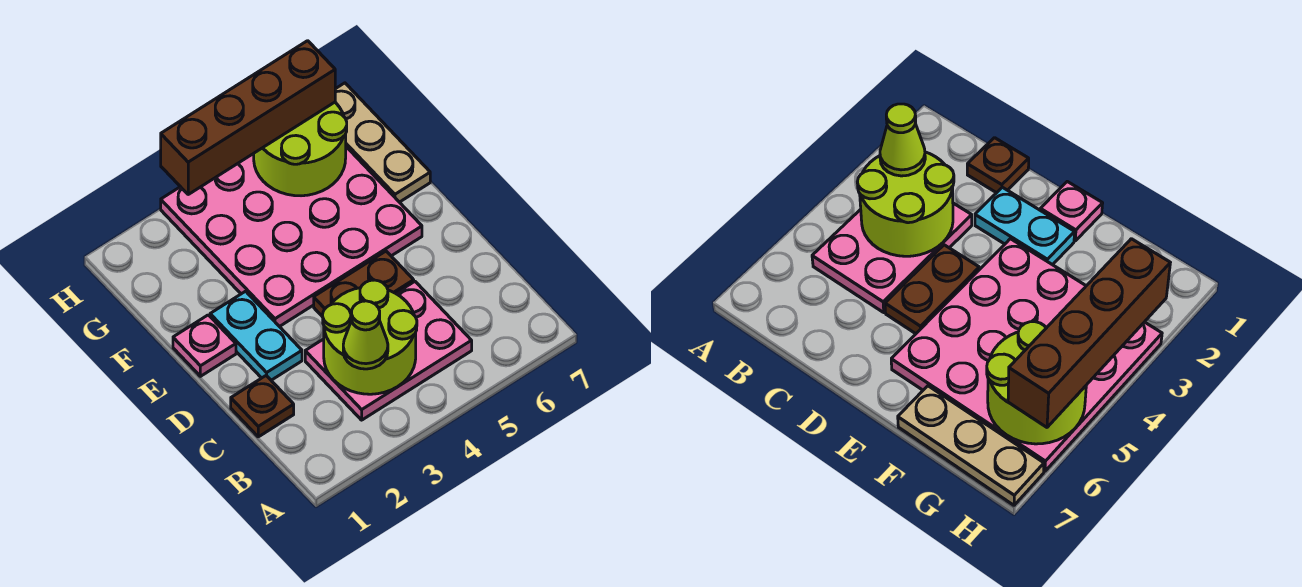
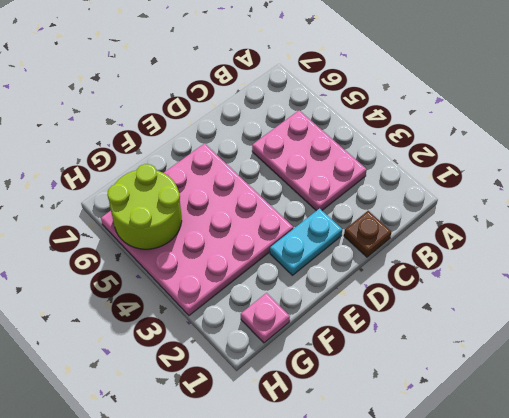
pink 1x1 plate [241,293,290,343] -> pink 1x1 plate moved to [173,315,236,376]
none -> brown 1x2 plate [314,251,414,317]
none -> tan 1x3 plate [335,83,430,202]

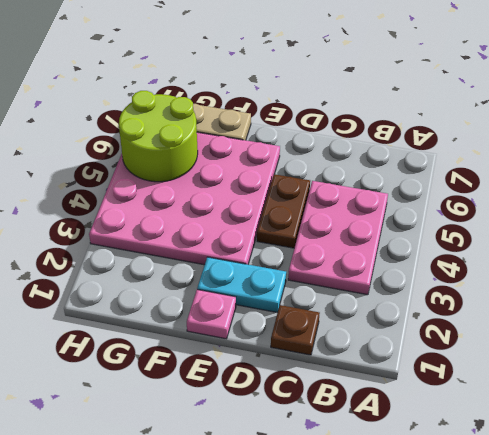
none -> lime 2x2 round brick [323,280,417,394]
none -> lime 1x1 cone [343,301,388,369]

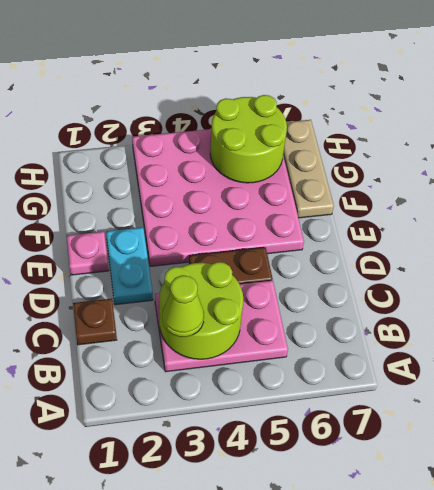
none -> brown 1x4 brick [161,41,335,194]

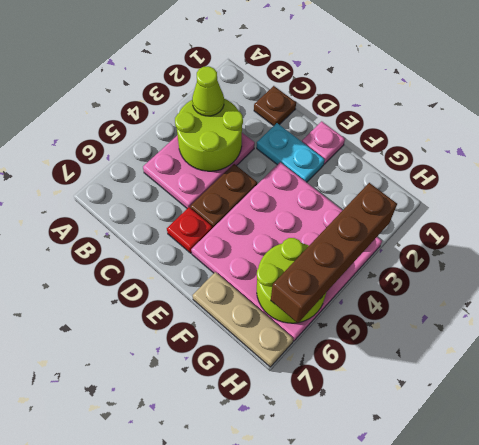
red 1x1 plate [167,207,212,253] -> none

